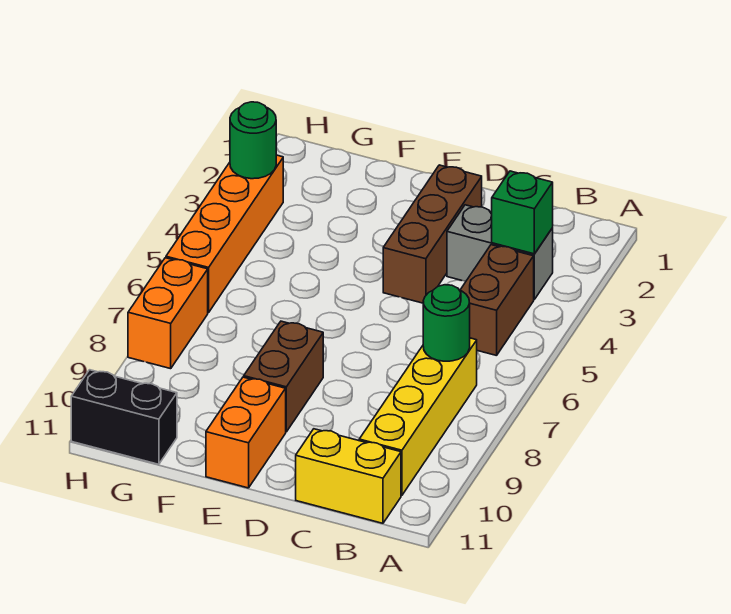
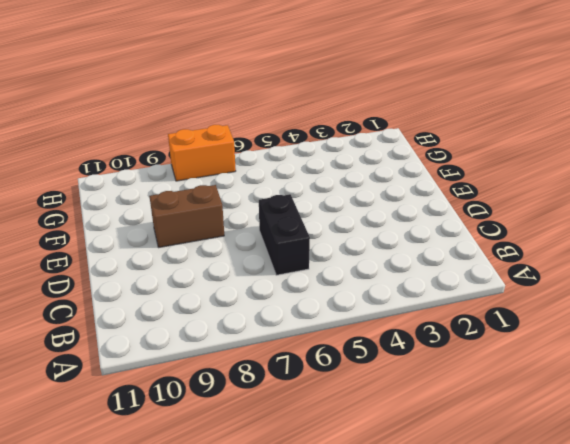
black 1x2 brick [259,194,310,275] -> black 1x2 brick moved to [71,370,177,464]
none -> grey 1x2 brick [447,205,553,299]
none -> brown 1x2 brick [461,245,534,356]
none -> yellow 1x4 brick [359,338,477,495]

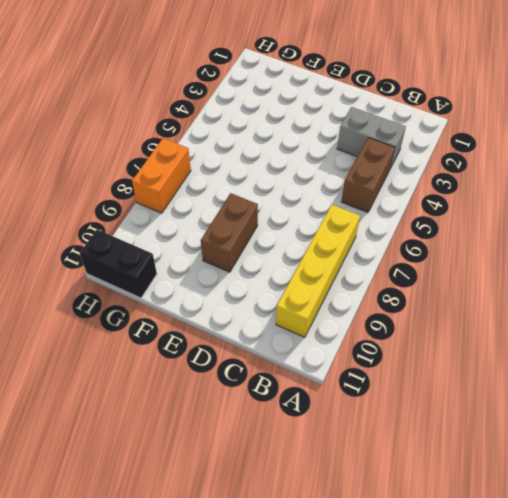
none -> yellow 1x2 brick [296,429,401,523]
none -> brown 1x3 brick [383,165,482,303]
none -> orange 1x2 brick [206,377,286,488]

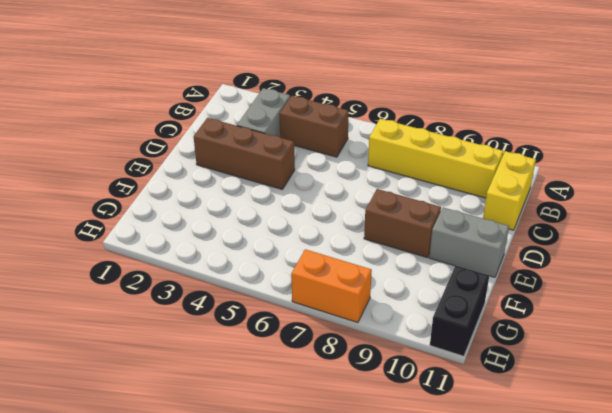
grey 1x2 brick [429,208,509,277] -> orange 1x2 brick [206,377,286,488]
none -> orange 1x4 brick [166,155,283,313]
none -> green 1x1 brick [492,171,553,254]
none -> green 1x1 round brick [423,285,470,361]

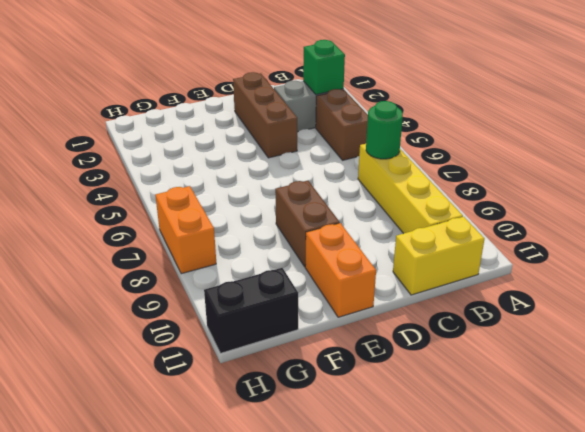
none -> orange 1x4 brick [166,155,283,313]
none -> green 1x1 round brick [230,102,276,179]

